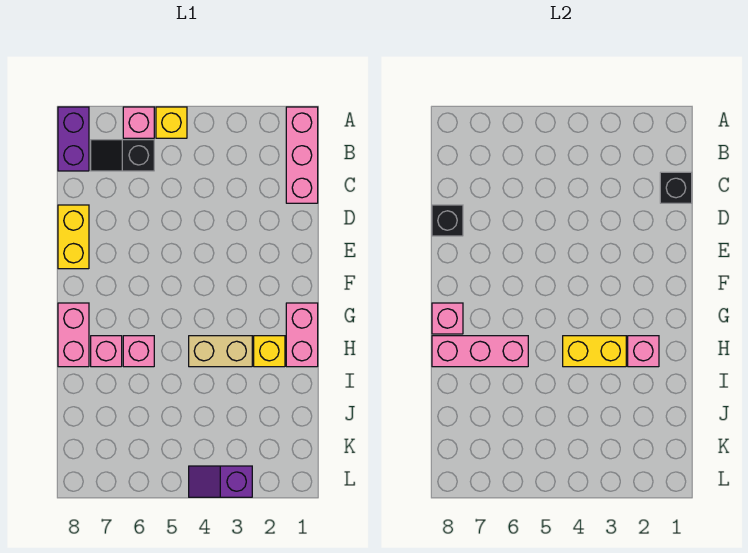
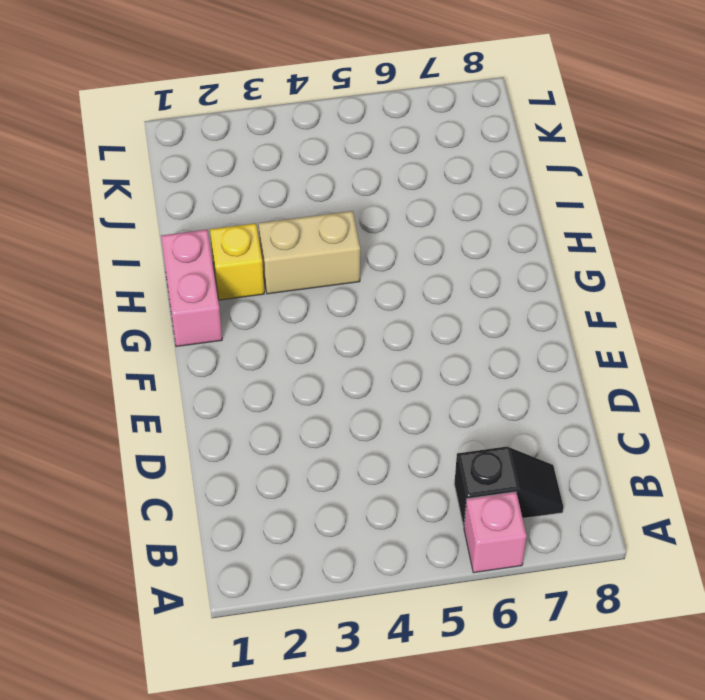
none -> pink 1x3 brick [286,107,318,203]
none -> yellow 1x1 brick [156,107,187,138]
none -> purple 1x2 brick [58,107,89,171]

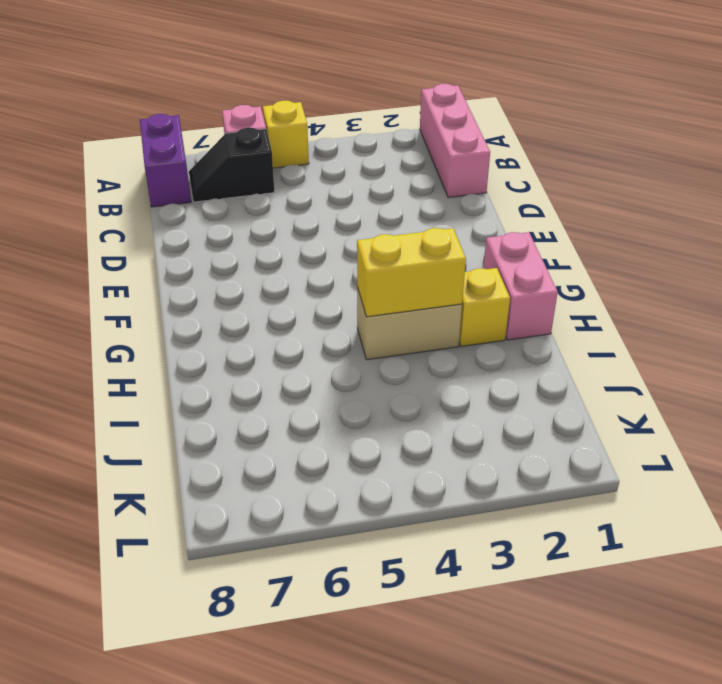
none -> yellow 1x2 brick [58,205,89,269]
none -> pink 1x2 brick [58,303,89,367]
none -> pink 1x1 brick [123,336,154,367]

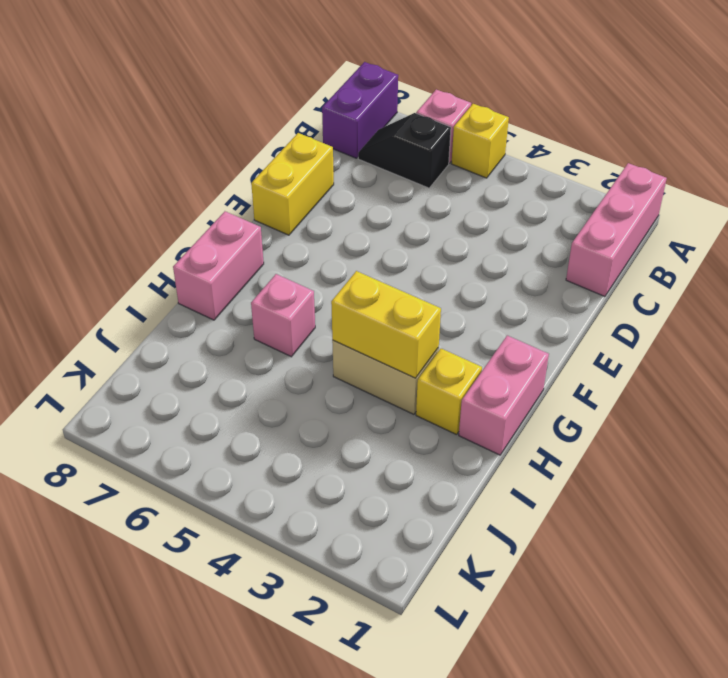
none -> pink 1x1 brick [91,336,122,367]
none -> purple 1x2 slope [189,466,252,497]
none -> black 1x1 brick [660,172,692,203]

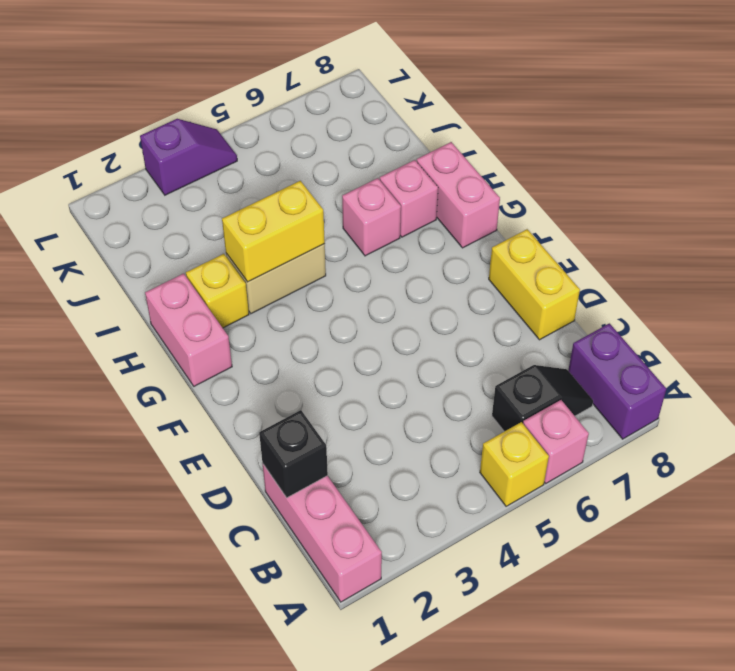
none -> black 1x1 brick [432,205,463,236]
none -> pink 1x1 brick [432,303,463,334]
none -> pink 1x1 brick [628,336,659,367]

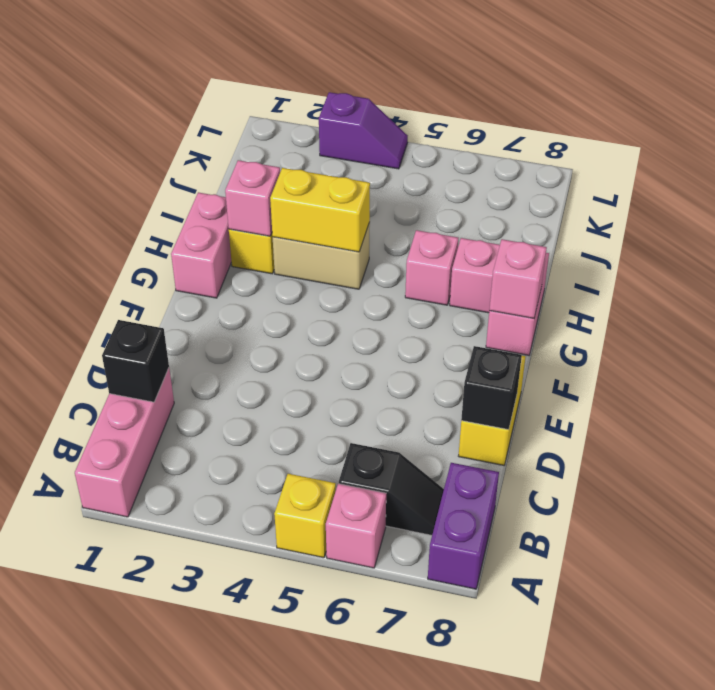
none -> pink 1x3 brick [432,336,528,367]

